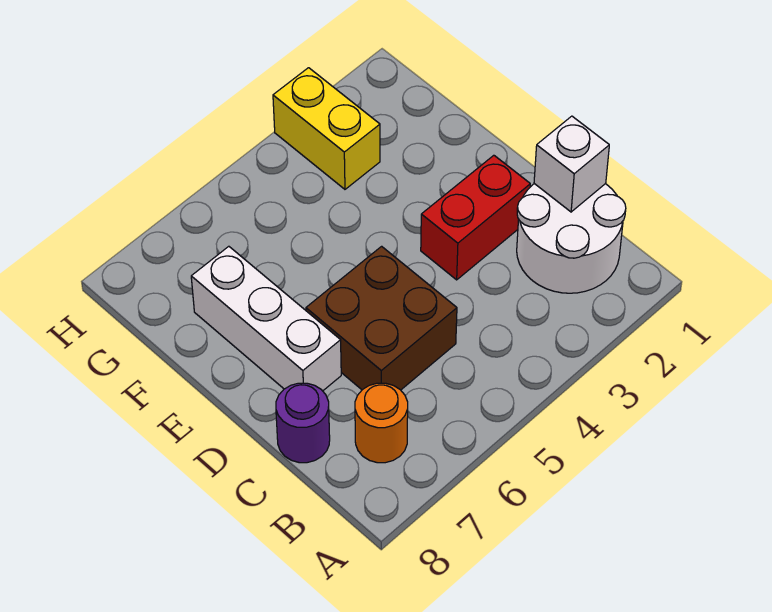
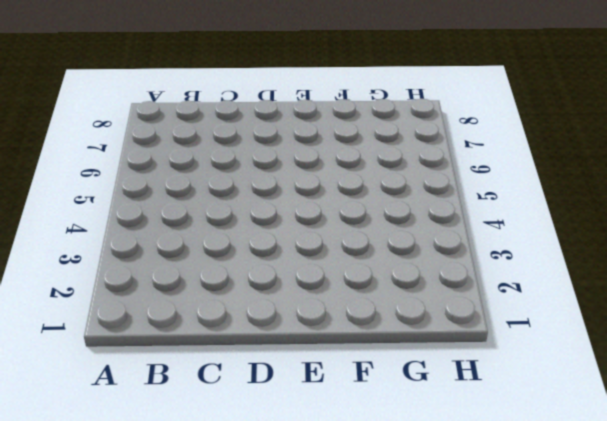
none -> white 2x2 round brick [517,184,626,293]
none -> orange 1x1 round brick [355,383,408,463]

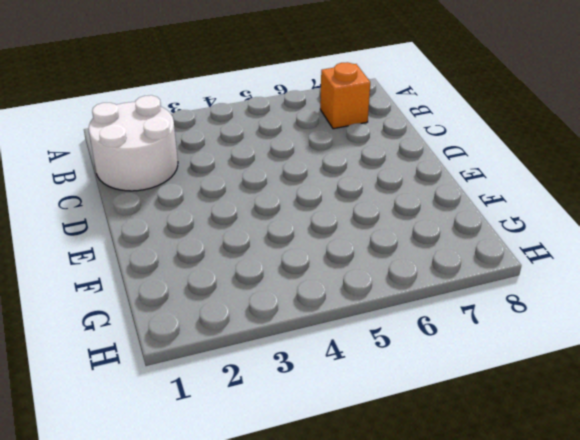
orange 1x1 brick [320,62,370,129] -> orange 1x1 round brick [355,383,408,463]
none -> brown 2x2 brick [306,246,457,390]
none -> purple 1x1 round brick [276,383,330,463]

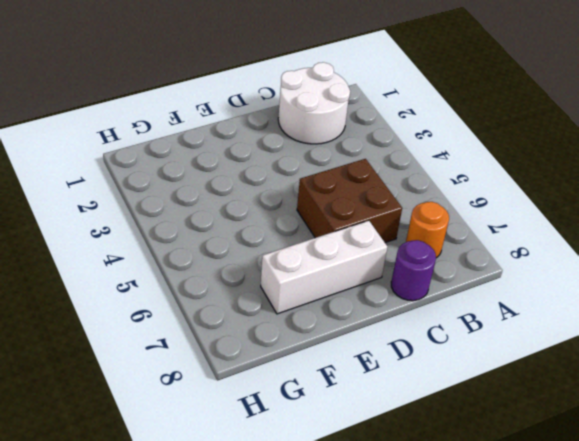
none -> red 1x2 brick [421,155,530,280]
none -> yellow 1x2 brick [273,68,380,189]

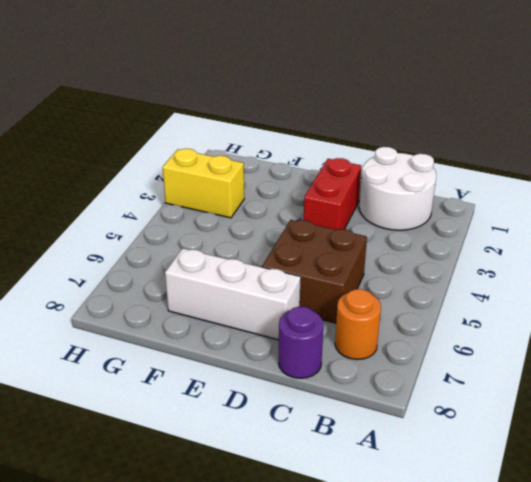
none -> white 1x1 brick [534,116,609,212]

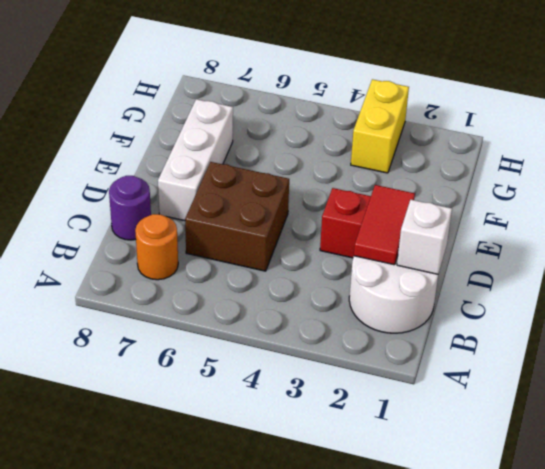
red 1x2 tile [354,185,415,265] -> none

